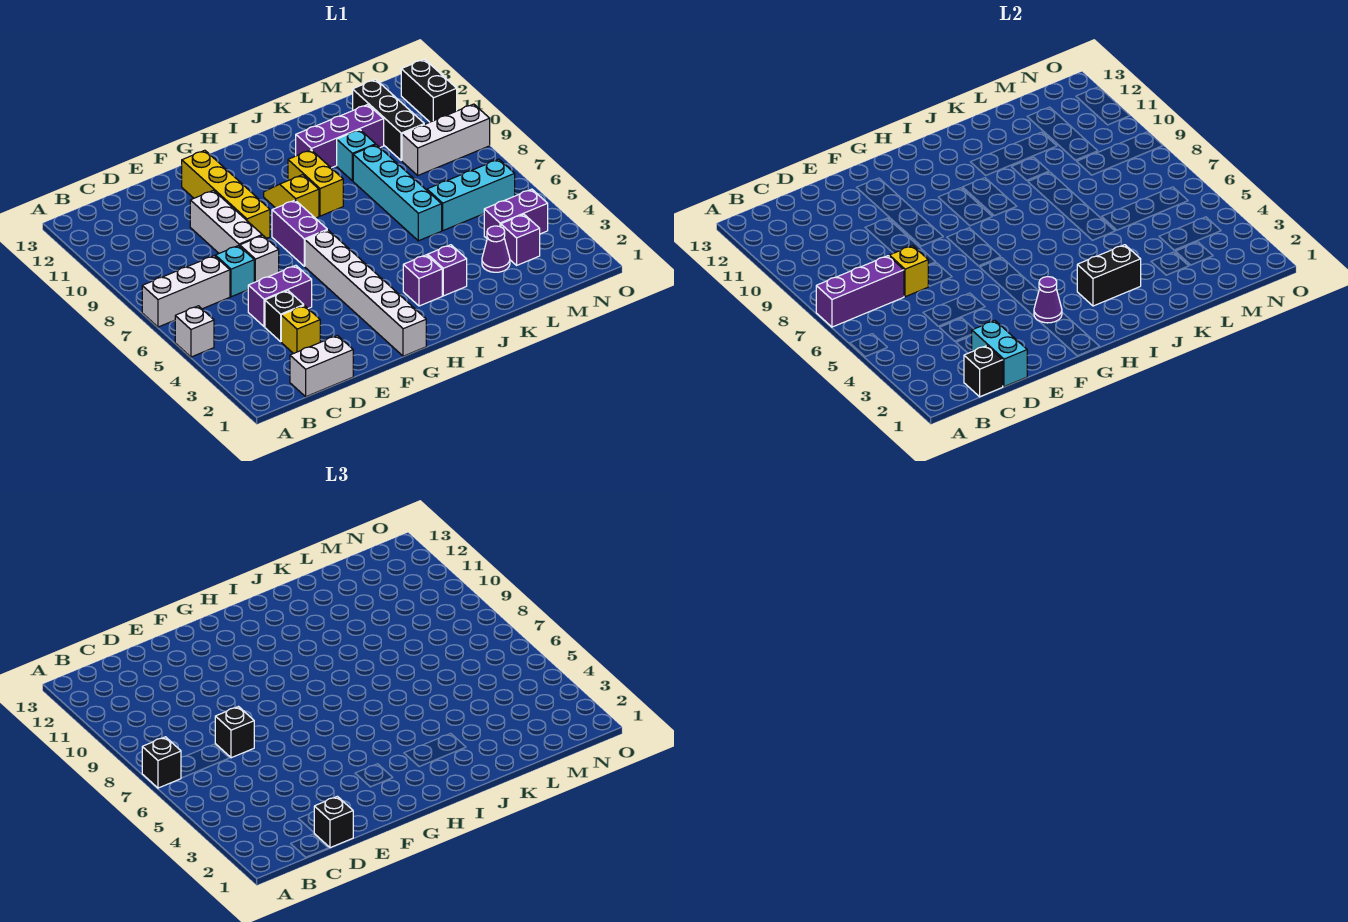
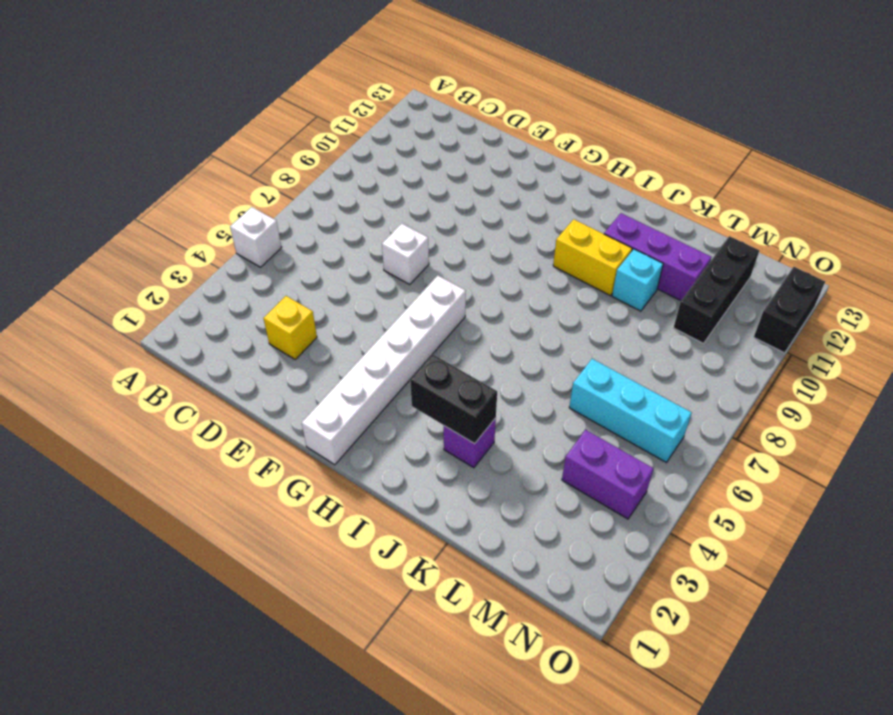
yellow 1x2 brick [553,219,632,296] -> yellow 1x2 brick turned to [288,150,343,216]
none -> white 1x3 brick [142,256,230,327]
none -> white 1x2 brick [290,335,353,397]
none -> black 1x1 brick [265,291,304,341]
none -> purple 1x2 brick [248,265,312,327]

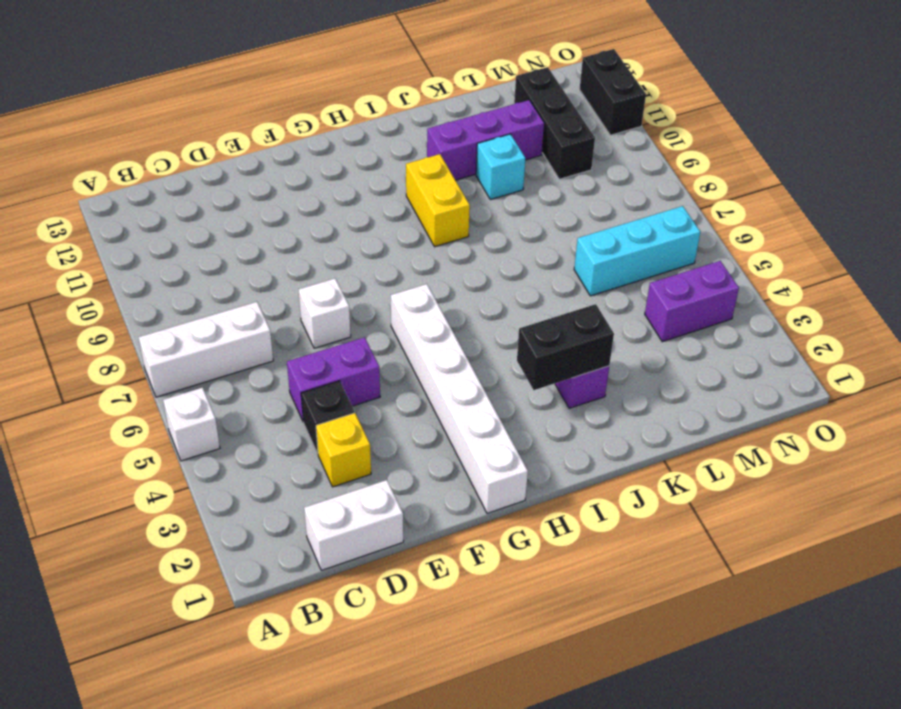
none -> cyan 1x1 brick [215,246,254,297]
none -> white 1x3 brick [190,190,262,253]
none -> yellow 1x4 brick [182,150,270,238]
none -> purple 1x2 brick [272,200,327,266]

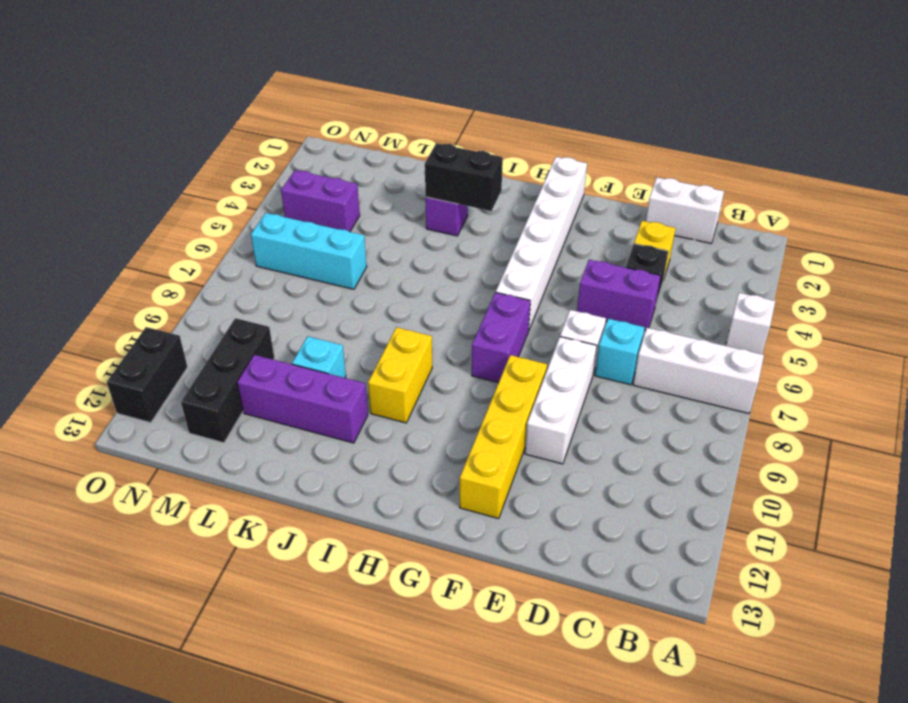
none -> yellow 1x2 slope [264,175,319,218]
none -> purple 1x1 brick [403,255,442,306]
none -> cyan 1x4 brick [353,145,442,241]
none -> purple 1x1 cone [482,226,510,272]

